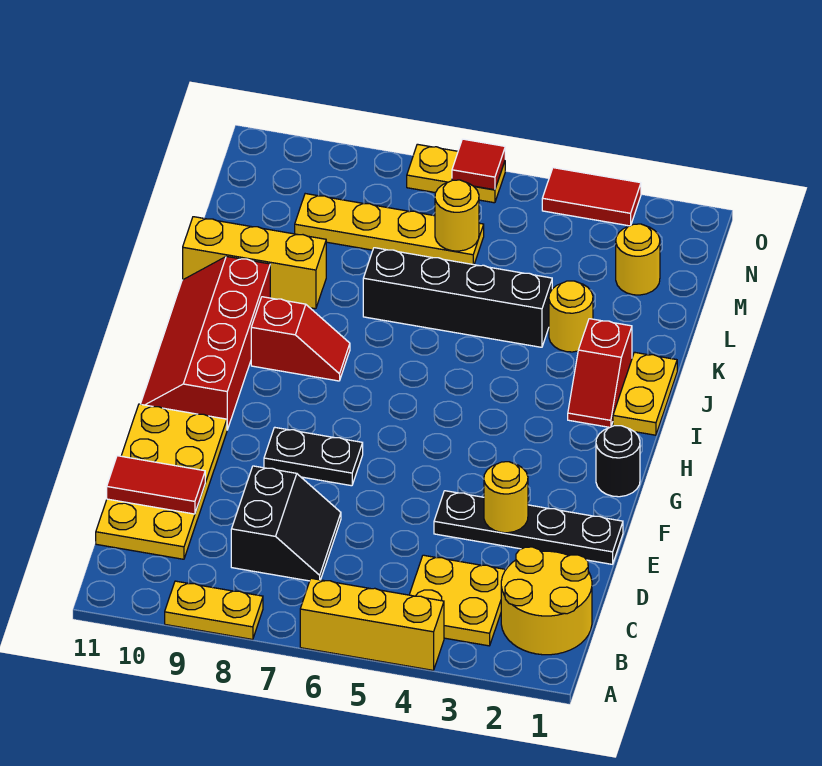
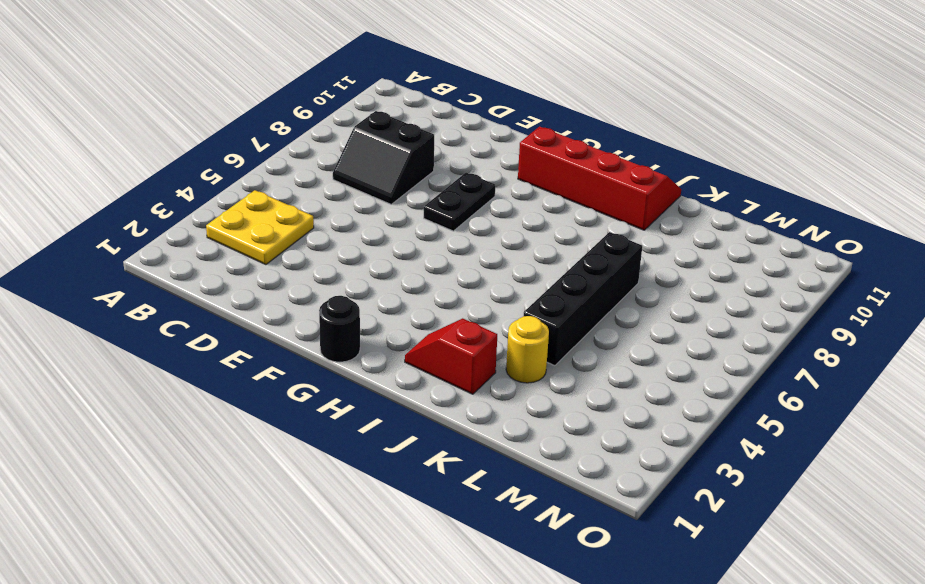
none -> yellow 1x3 brick [300,578,444,670]
none -> yellow 1x2 plate [165,581,263,639]
none -> yellow 2x2 round brick [501,547,592,655]

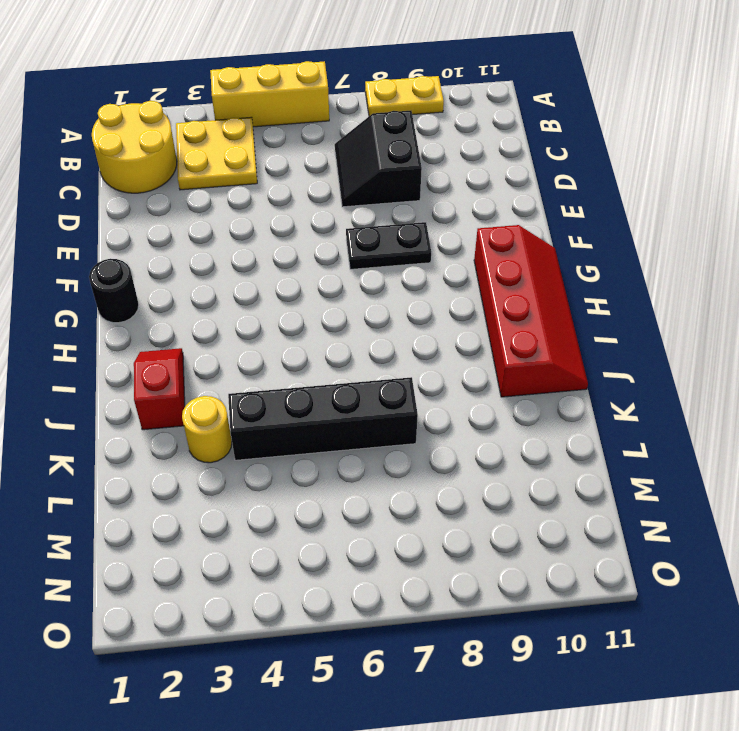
none -> yellow 2x4 plate [96,404,227,559]
none -> black 1x4 plate [434,491,623,564]
none -> yellow 1x2 plate [613,352,677,435]

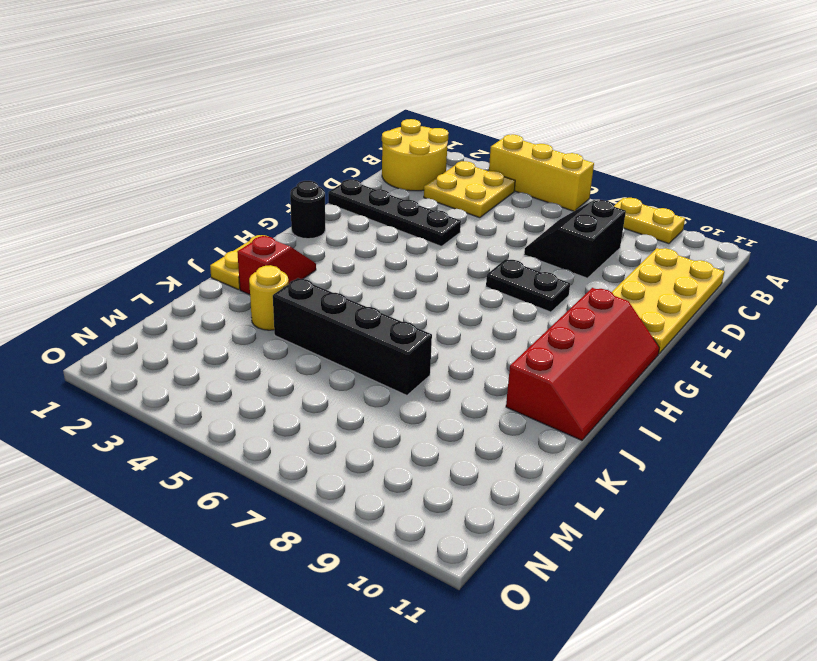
none -> red 1x2 slope [251,297,350,381]
none -> yellow 1x3 brick [183,217,326,309]
none -> yellow 1x1 round brick [616,224,660,295]

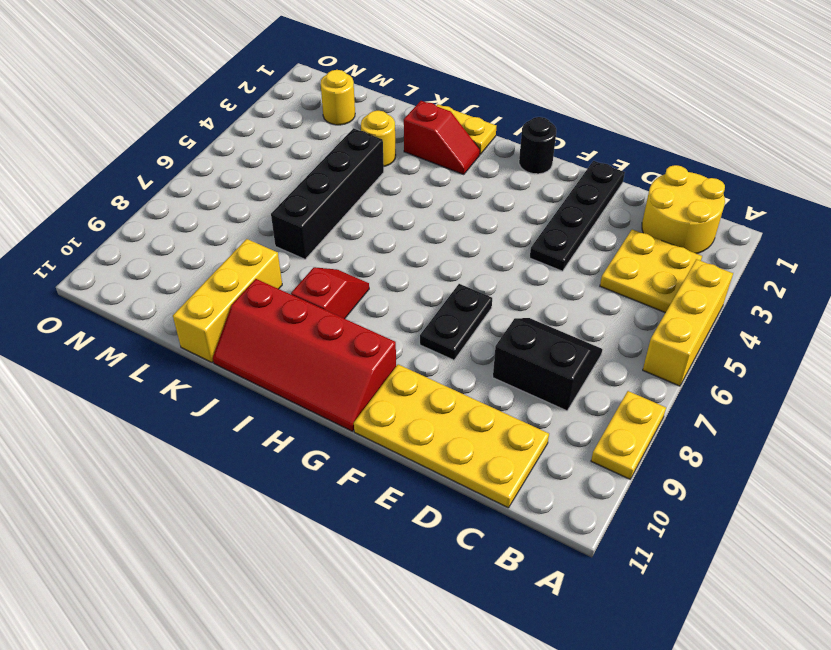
none -> yellow 1x4 plate [295,194,484,265]
none -> red 1x2 tile [542,168,641,226]
none -> yellow 1x2 plate [407,144,505,203]

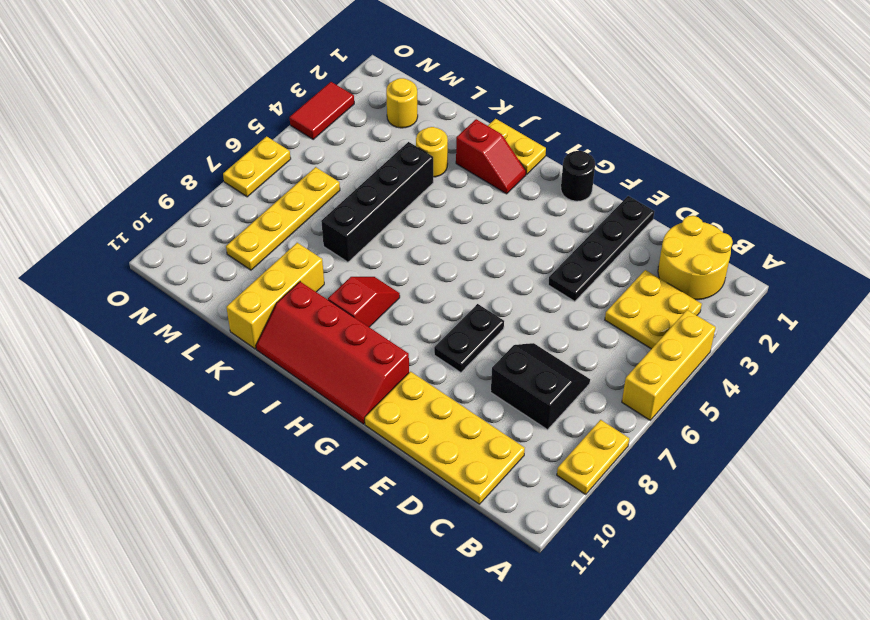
none -> red 1x2 tile [107,456,205,514]
none -> yellow 1x1 round brick [484,462,528,533]
none -> yellow 1x1 round brick [435,180,479,251]

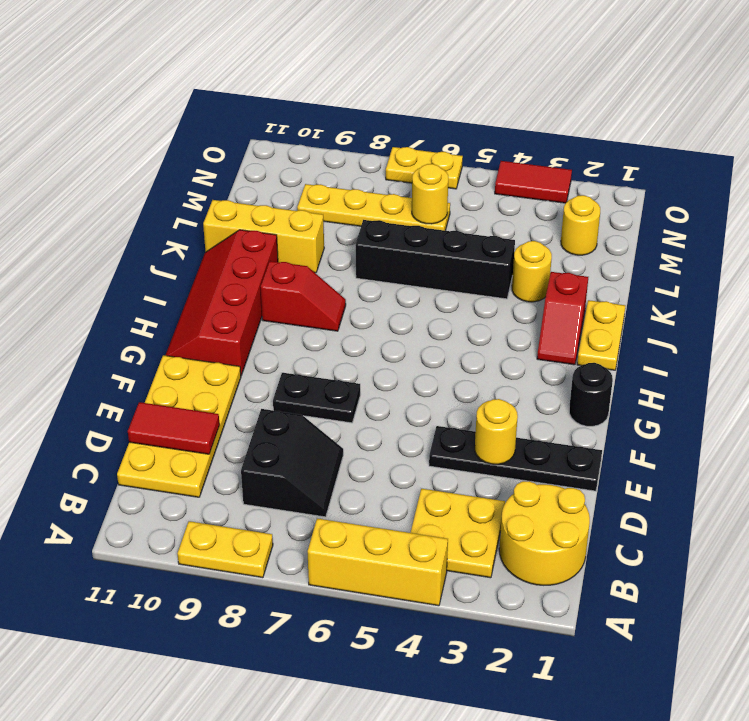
none -> red 1x1 tile [452,139,505,190]

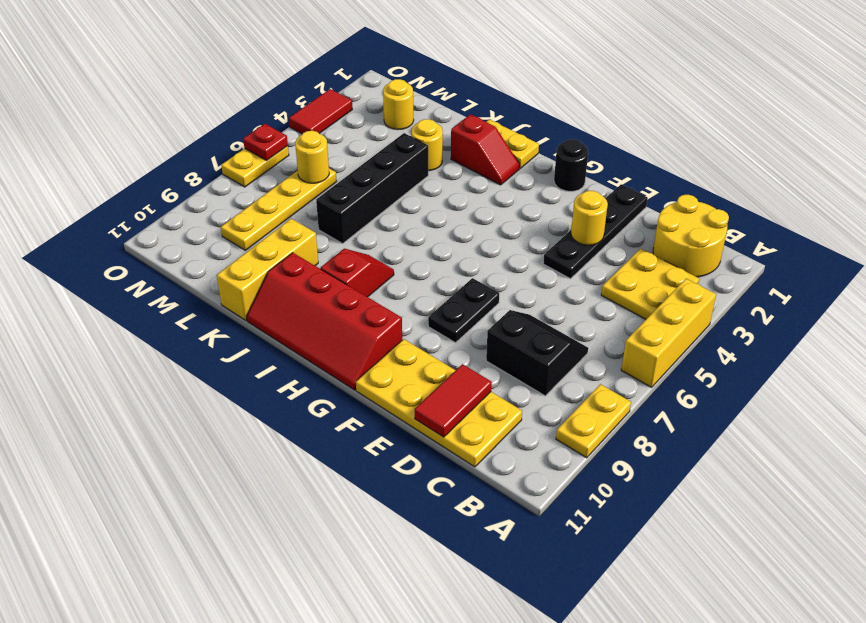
red 1x1 plate [243,124,288,160] -> red 1x1 tile [452,139,505,190]

